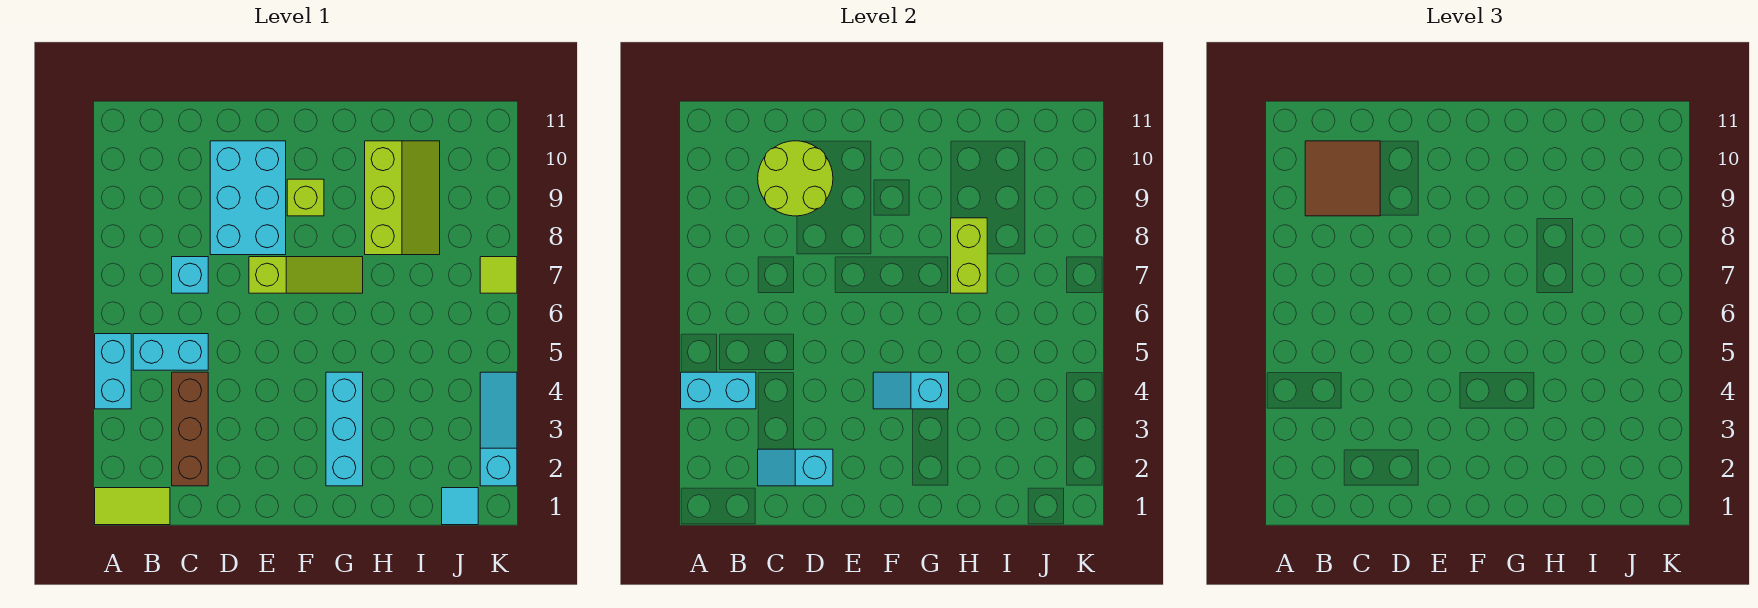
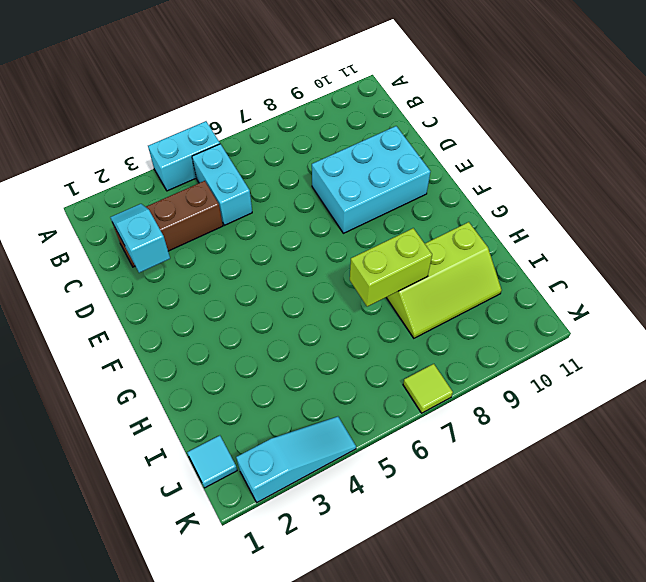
none -> lime 1x2 tile [95,488,170,525]
none -> cyan 1x1 brick [172,257,208,293]
none -> lime 1x3 slope [249,257,363,293]

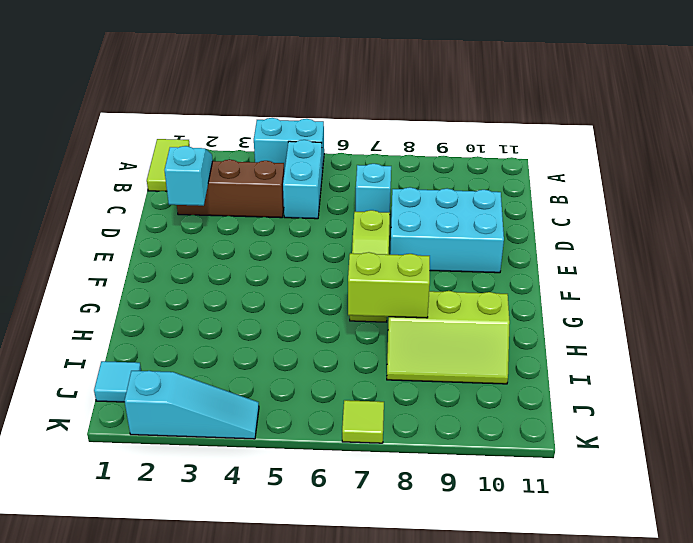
none -> lime 1x1 brick [287,179,324,216]
none -> cyan 1x3 brick [326,372,363,486]
none -> cyan 1x2 brick [681,372,756,409]

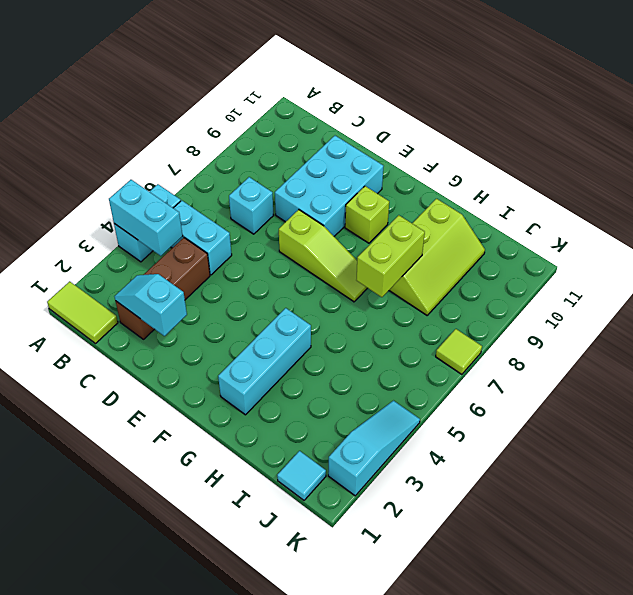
none -> lime 2x2 round brick [758,141,833,216]
none -> cyan 1x2 slope [873,372,949,409]
none -> brown 2x2 tile [1305,141,1380,216]

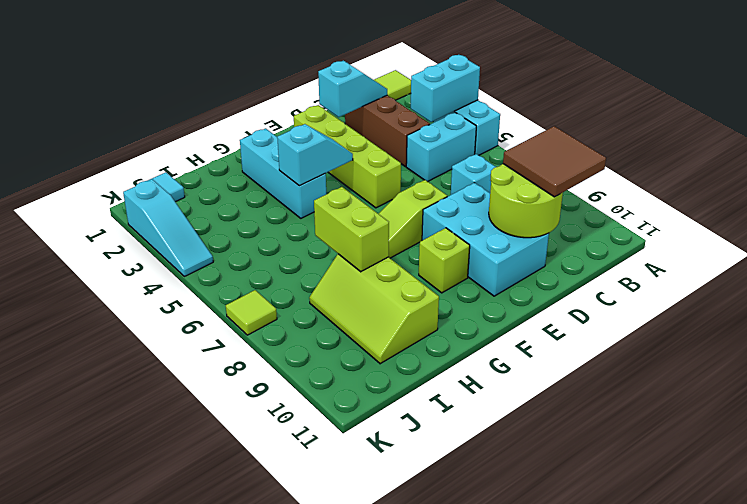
lime 1x4 brick [294,105,401,208] -> none

